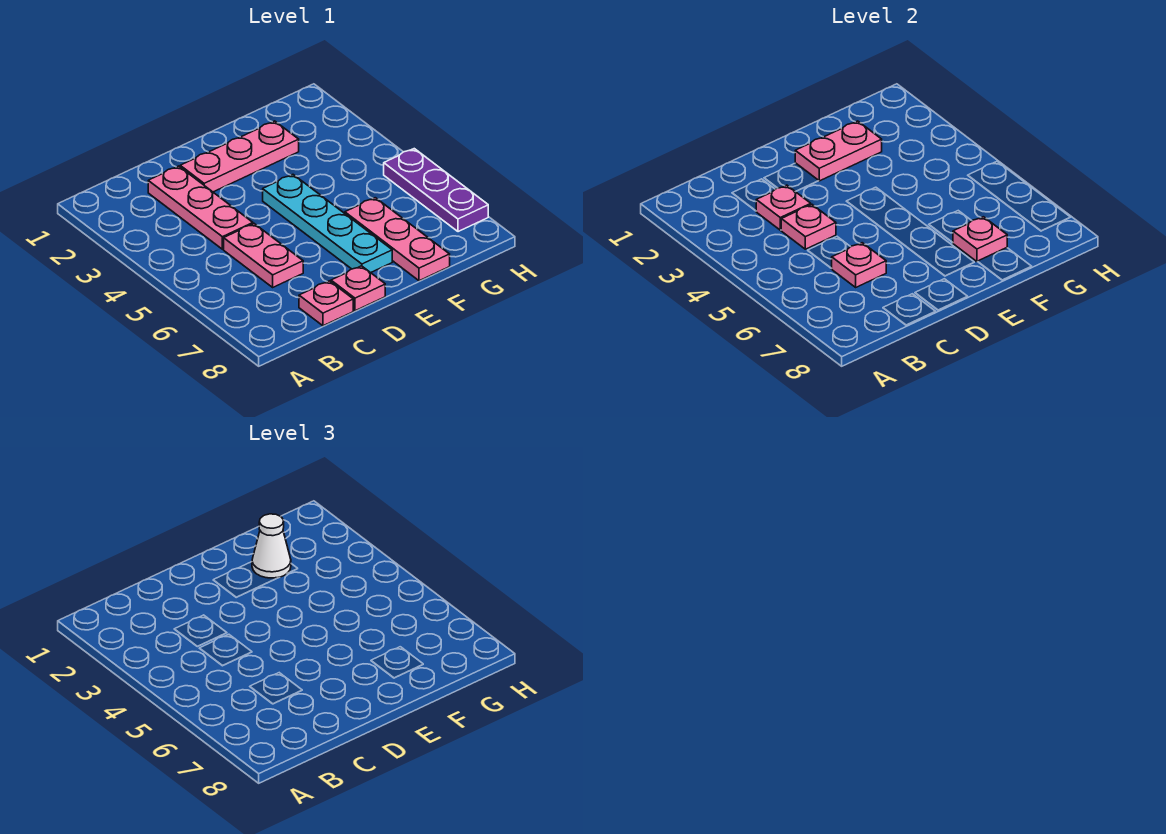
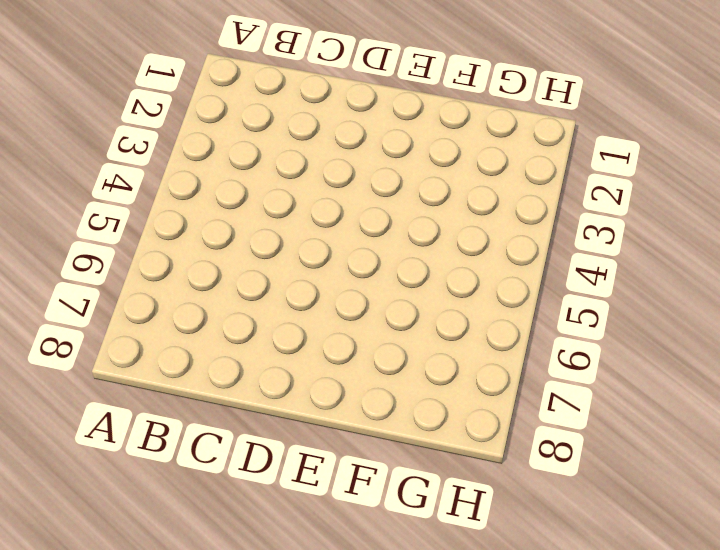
none -> pink 1x3 plate [148,166,253,249]
none -> pink 1x2 plate [224,224,303,287]
none -> pink 1x1 plate [299,281,353,326]

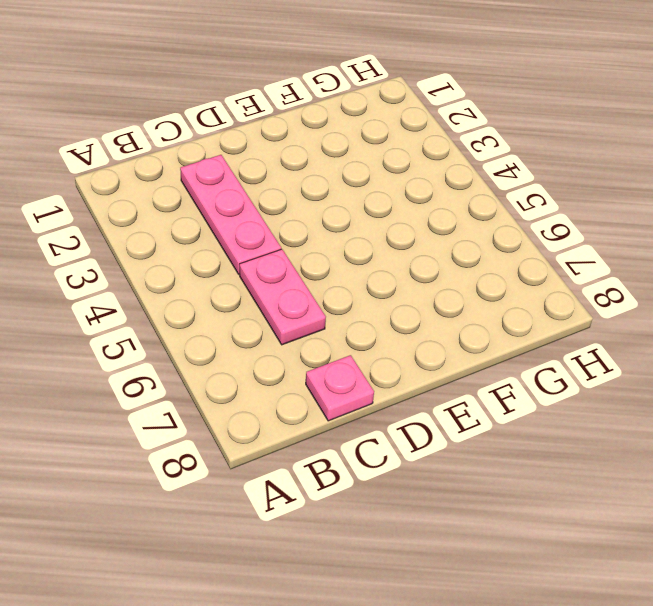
none -> pink 1x3 plate [180,121,299,192]
none -> pink 1x1 plate [331,266,385,311]
none -> cyan 1x4 plate [263,175,392,273]

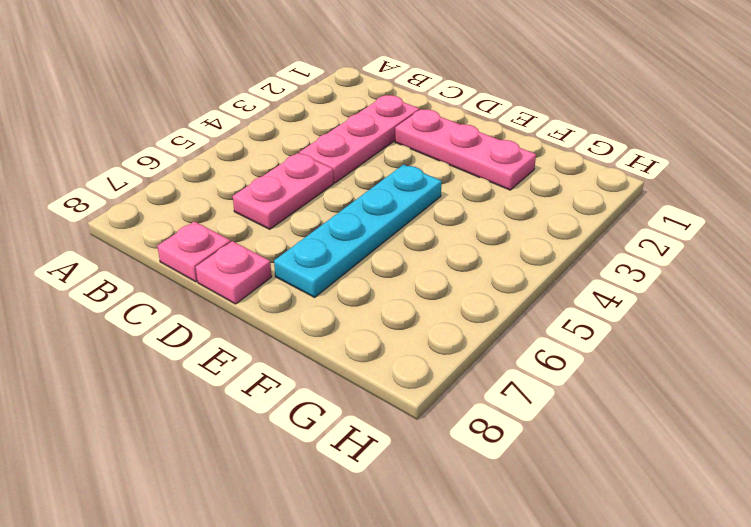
none -> pink 1x3 plate [345,198,450,281]
none -> purple 1x3 plate [384,149,488,232]
none -> pink 1x1 plate [756,185,811,230]

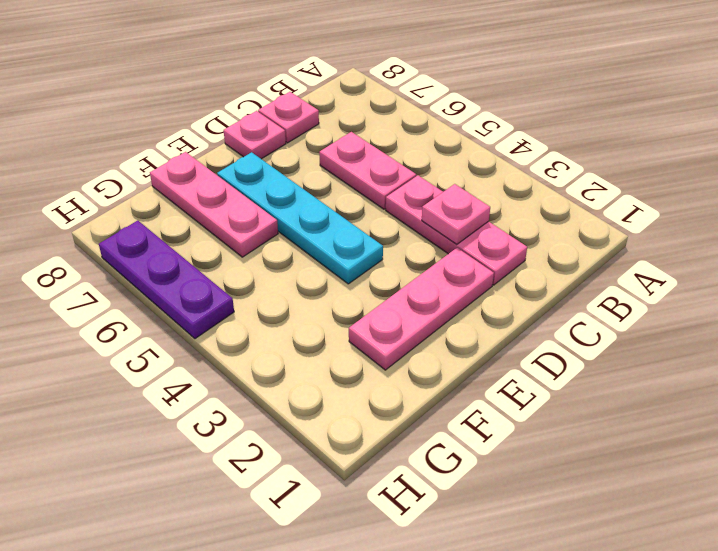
none -> pink 1x1 plate [781,205,836,249]
none -> pink 1x1 plate [831,243,886,287]
none -> pink 1x2 plate [795,121,882,181]

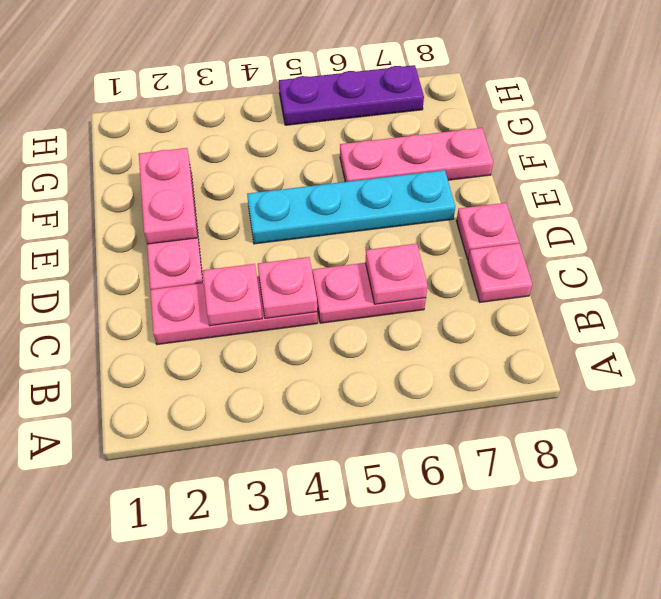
none -> pink 1x1 plate [953,217,1007,262]
none -> white 1x1 cone [252,514,291,578]

